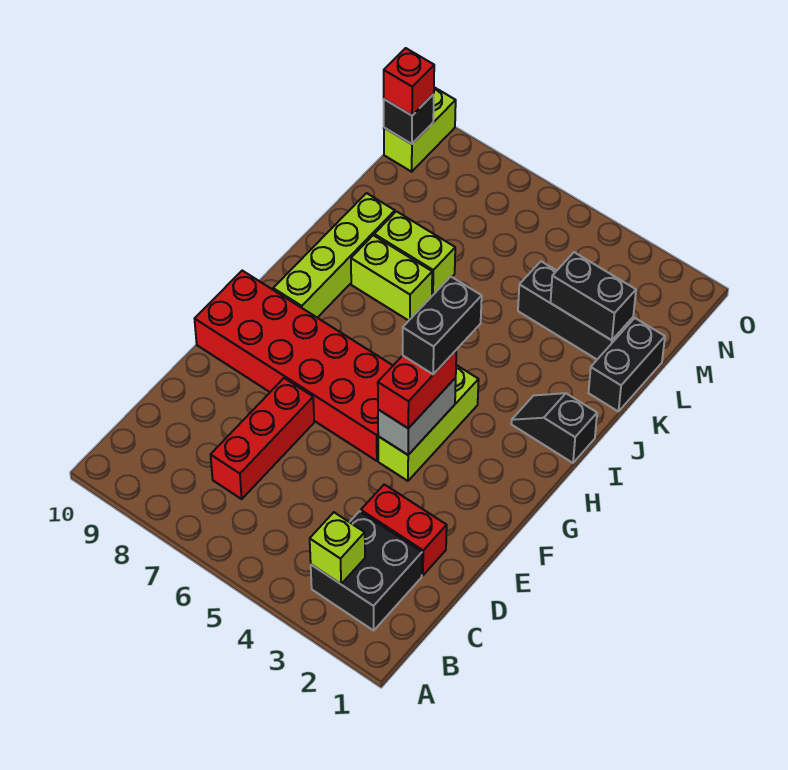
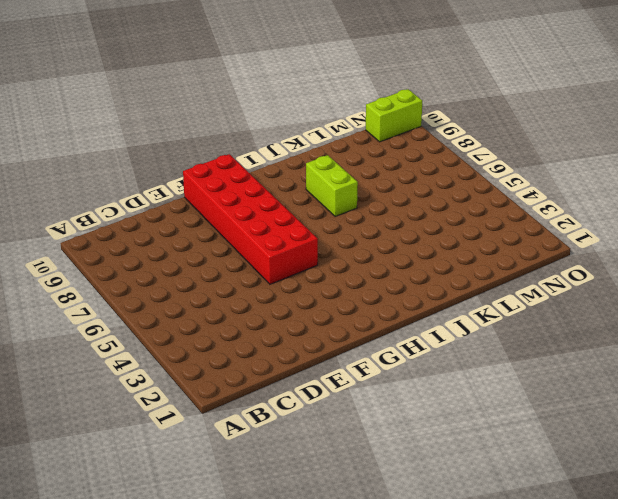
none -> black 2x2 brick [311,511,422,630]
none -> red 1x3 brick [211,378,314,499]
none -> red 1x2 brick [361,484,447,575]

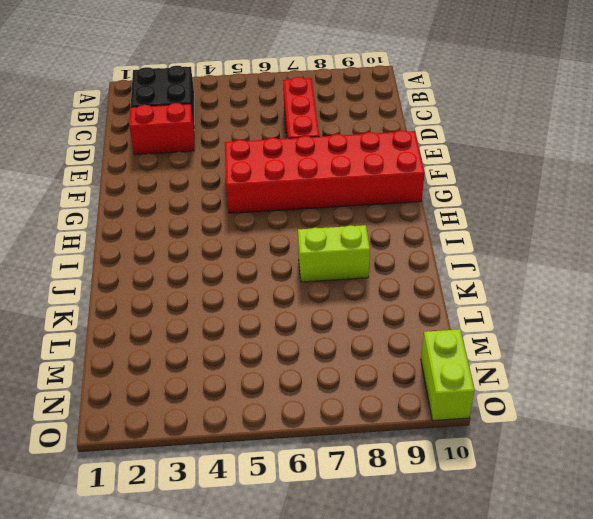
none -> lime 1x3 brick [378,365,479,481]
none -> lime 1x4 brick [273,193,395,318]
none -> black 1x2 slope [511,393,597,463]

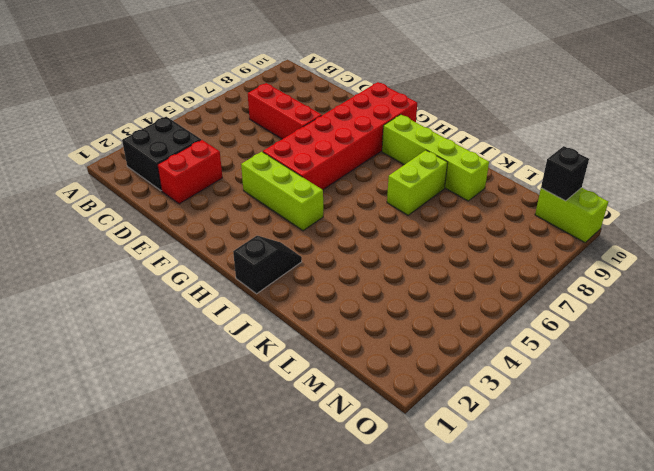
none -> black 1x2 brick [589,318,665,412]
none -> lime 1x2 brick [374,211,455,296]
none -> black 1x3 brick [518,261,633,359]

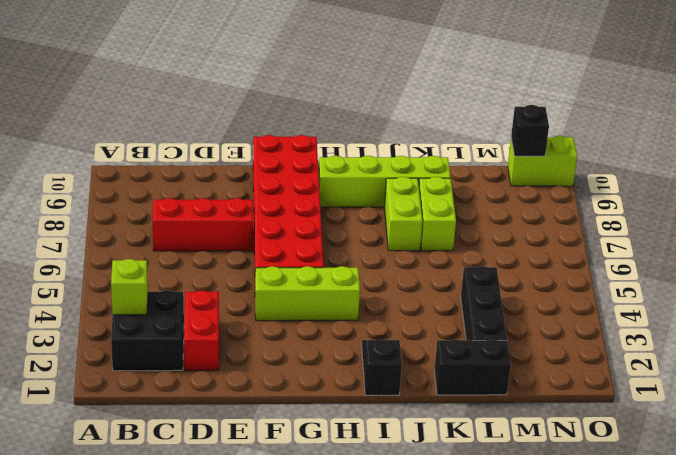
none -> grey 1x2 brick [378,378,456,455]
none -> black 1x2 brick [551,252,636,340]
none -> red 1x2 brick [378,351,456,428]

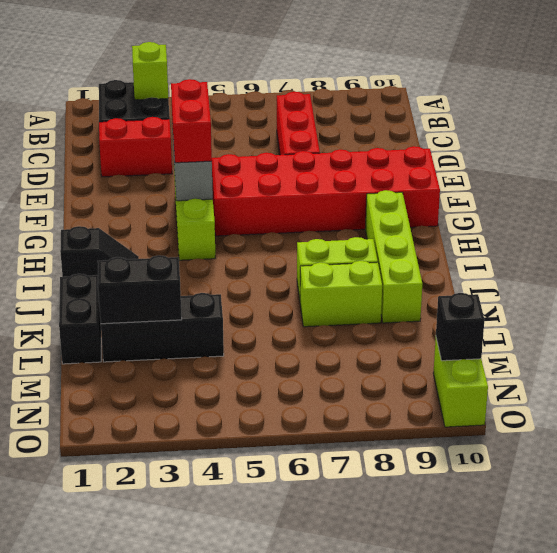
none -> red 1x1 brick [384,48,434,115]
none -> black 1x2 brick [402,277,482,374]

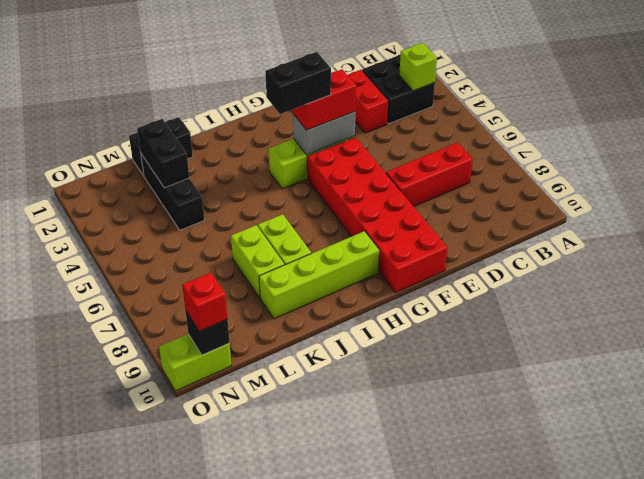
none -> black 1x2 slope [511,393,597,463]

